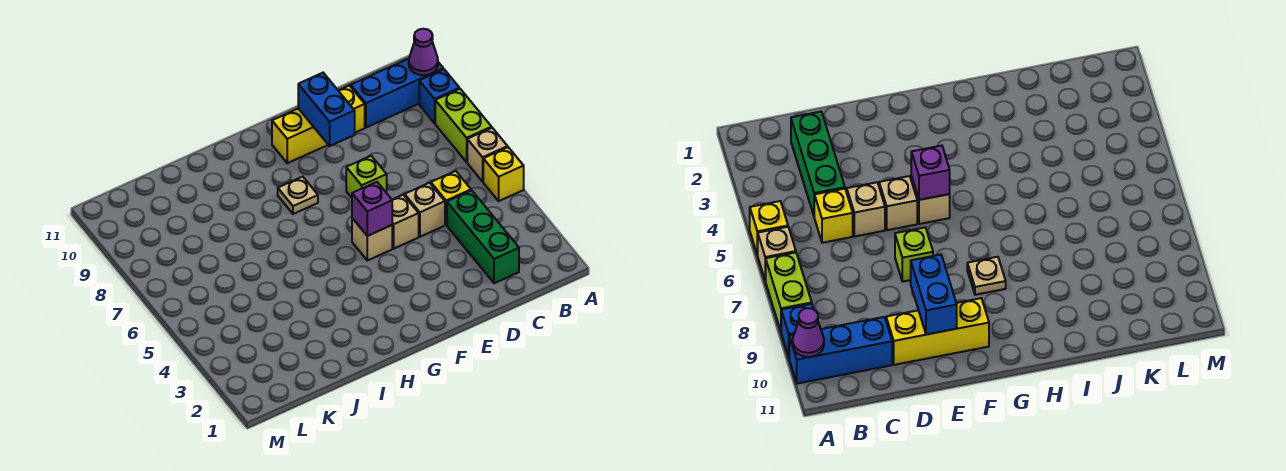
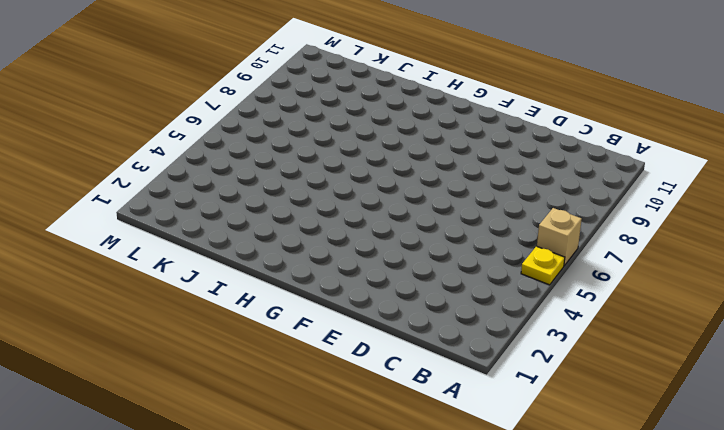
yellow 1x1 plate [521,246,565,285] -> yellow 1x1 brick [483,147,524,201]
none -> lime 1x2 brick [435,89,492,162]
none -> blue 1x1 brick [419,69,459,123]
none -> blue 1x3 brick [351,59,443,128]

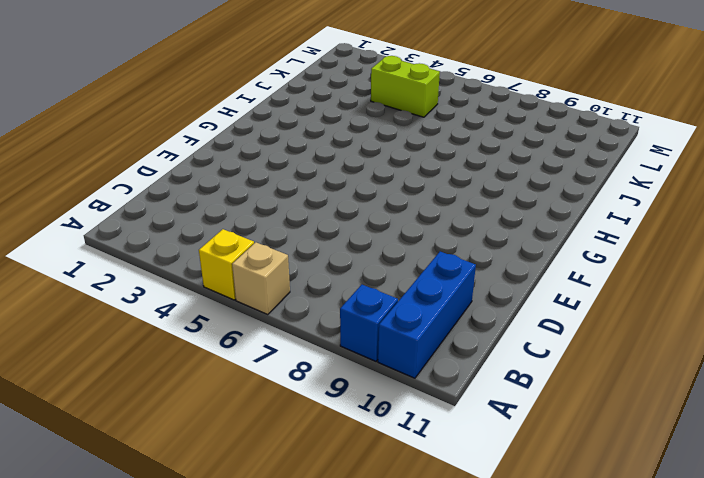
lime 1x2 brick [371,56,440,117] -> lime 1x2 brick moved to [435,89,492,162]
none -> green 1x3 brick [447,190,519,283]
none -> yellow 1x1 brick [431,171,471,225]
none -> tan 1x1 brick [405,183,445,237]

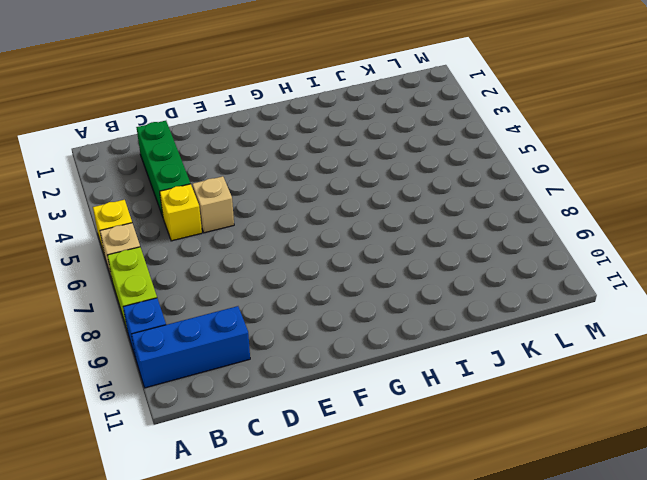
none -> yellow 1x3 brick [272,85,365,163]
none -> tan 1x1 brick [392,195,419,248]
none -> lime 1x1 brick [346,156,387,198]

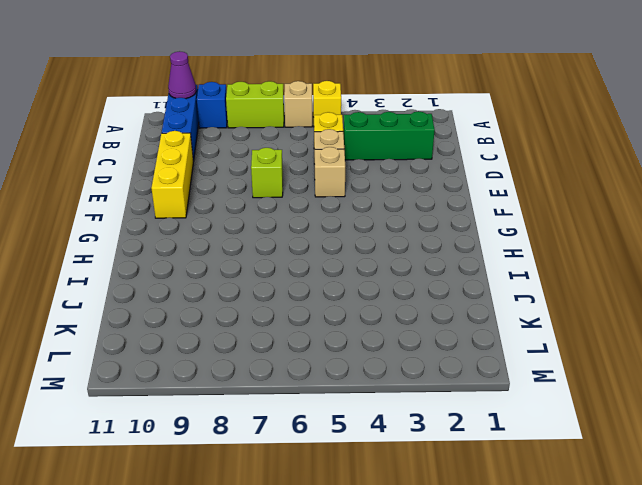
none -> tan 1x1 brick [352,218,392,261]
none -> tan 1x1 plate [278,177,318,214]
none -> blue 1x2 brick [298,73,355,146]

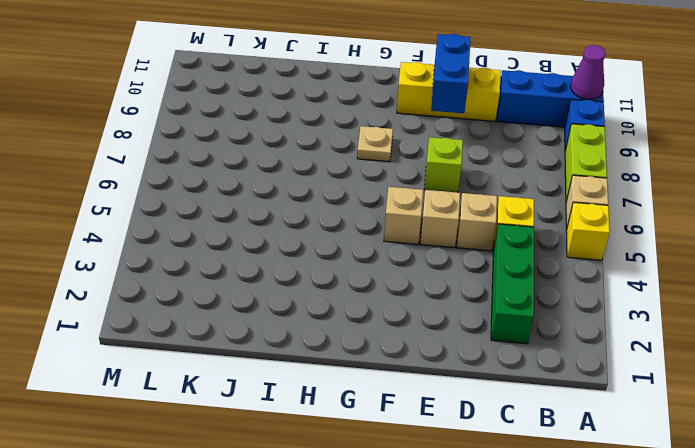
none -> purple 1x1 brick [352,182,392,236]

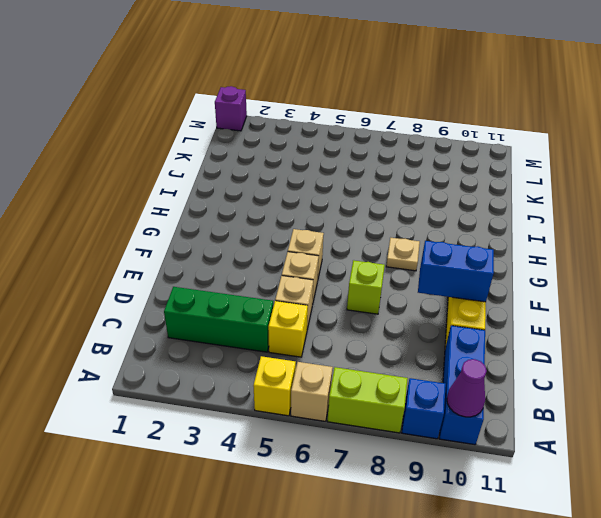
purple 1x1 brick [215,86,247,131] -> purple 1x1 brick moved to [352,182,392,236]

